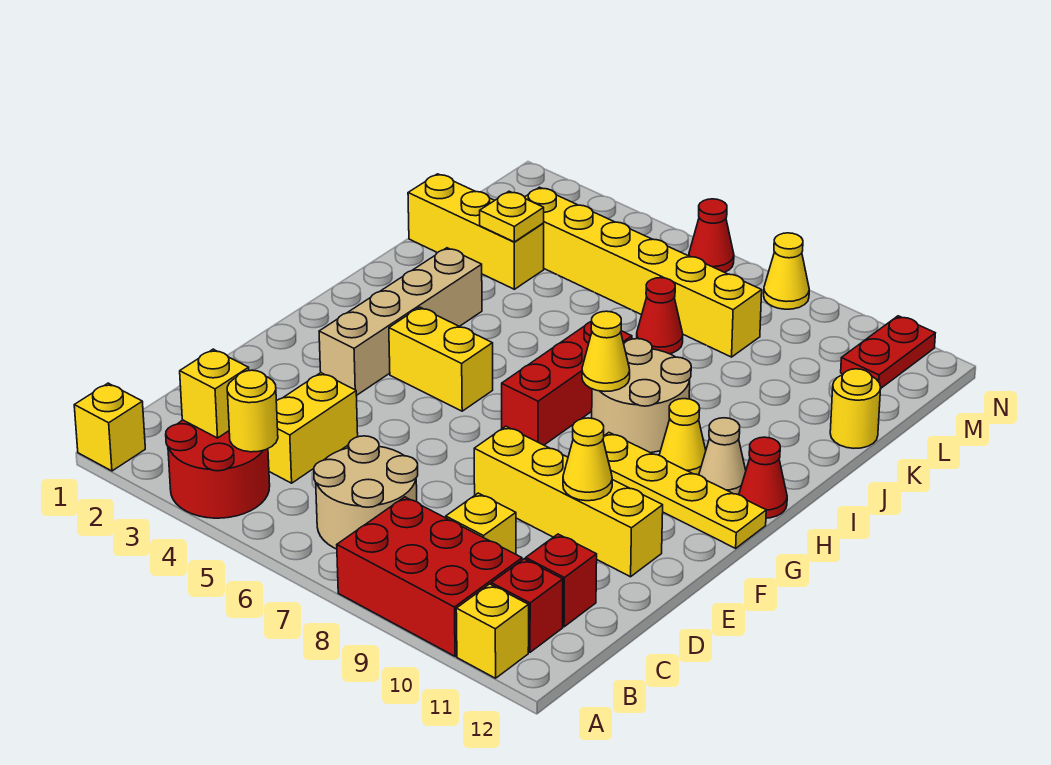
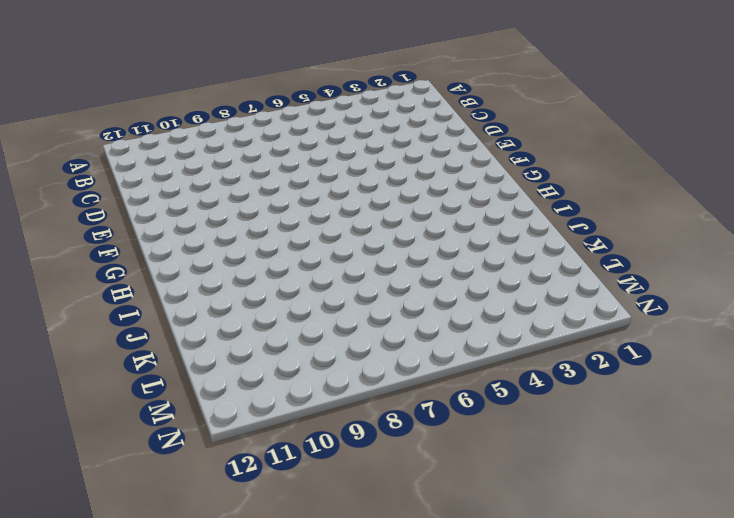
none -> yellow 1x1 brick [74,383,145,471]
none -> red 2x2 round brick [166,420,270,518]
none -> red 2x3 brick [337,497,522,656]
none -> yellow 1x1 brick [456,584,529,678]

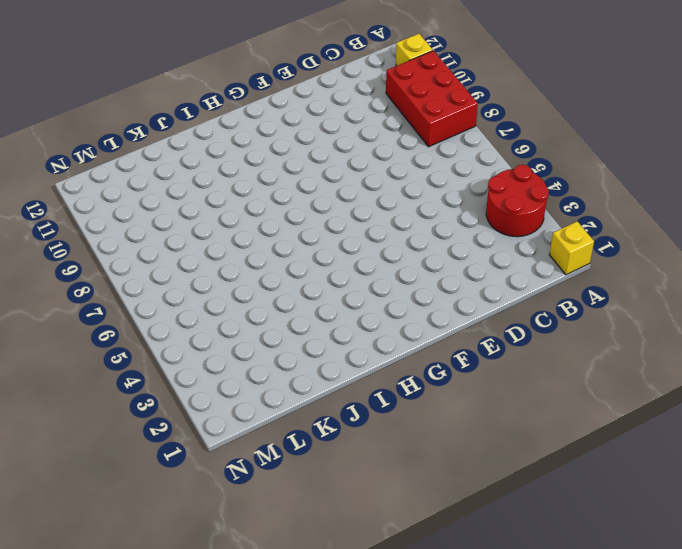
none -> tan 2x2 round brick [314,436,418,549]
none -> red 1x1 brick [491,559,563,652]
none -> yellow 1x2 brick [268,373,358,483]
none -> yellow 1x1 brick [446,493,516,554]

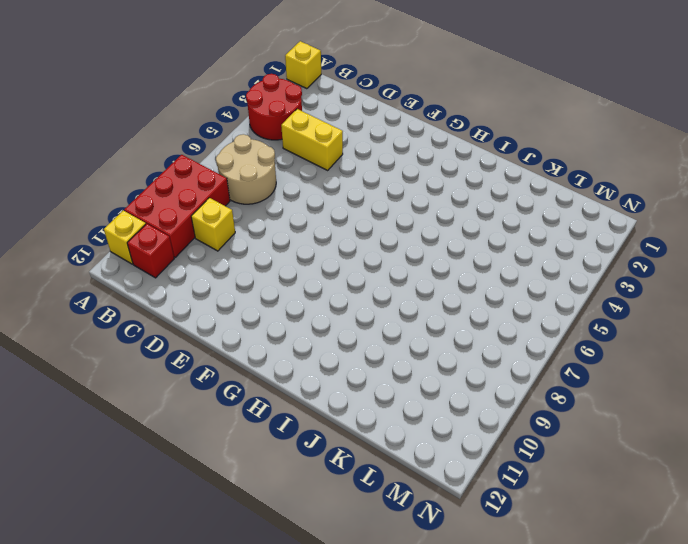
none -> red 1x1 brick [526,534,597,627]
none -> yellow 1x4 brick [474,426,663,577]
none -> tan 1x4 brick [319,248,482,396]
none -> yellow 1x2 brick [389,307,493,411]

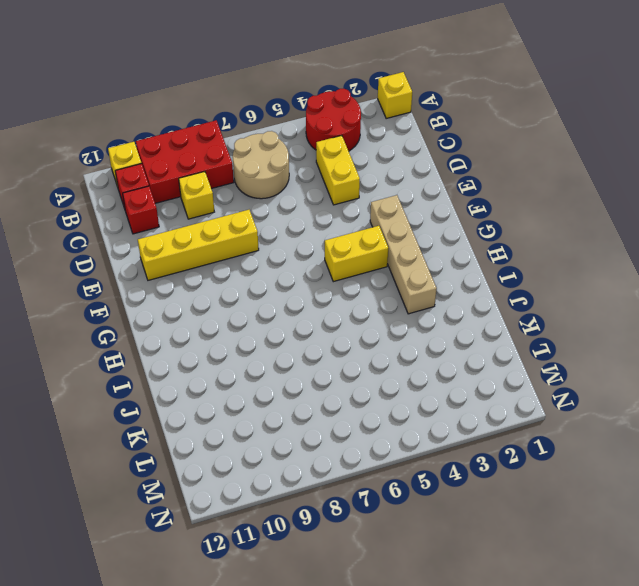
none -> red 1x3 brick [502,322,632,445]
none -> yellow 1x4 plate [603,433,766,548]
none -> tan 2x2 round brick [592,339,691,453]
none -> yellow 1x1 cone [659,399,706,475]

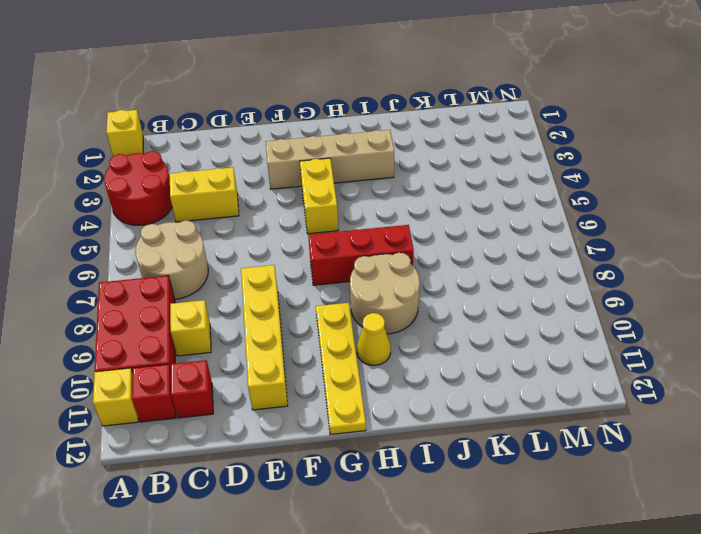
none -> tan 1x1 cone [699,418,746,495]
none -> red 1x1 cone [739,437,787,518]
none -> yellow 1x3 brick [408,174,544,289]
none -> red 1x1 cone [637,278,683,354]

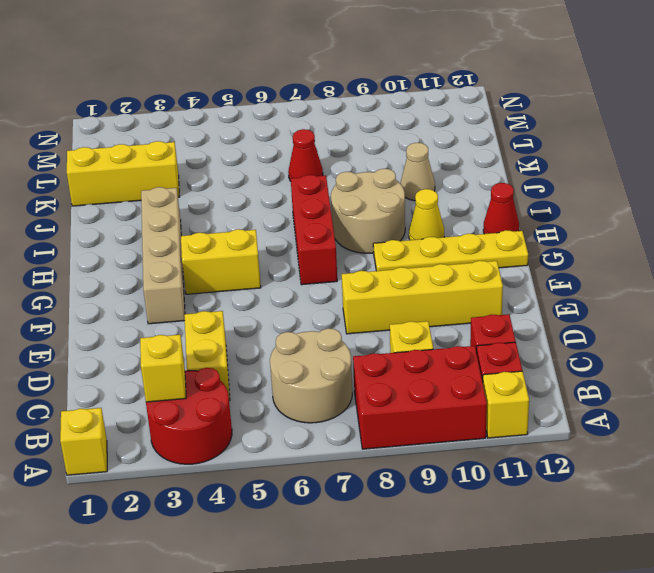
tan 1x1 cone [400,143,435,201] -> tan 1x1 cone moved to [699,418,746,495]
none -> yellow 1x1 round brick [830,369,881,448]
none -> yellow 1x6 brick [525,187,762,357]
none -> red 1x2 plate [841,316,935,388]
none -> red 1x1 cone [689,199,734,272]

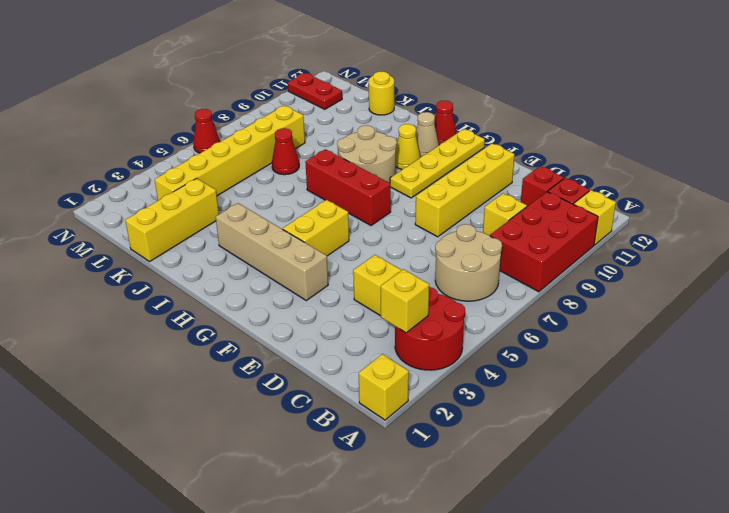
none -> yellow 1x1 cone [764,233,809,309]
none -> yellow 1x1 round brick [227,370,278,452]
none -> yellow 1x1 cone [563,418,612,501]
none -> yellow 1x1 cone [582,311,630,391]

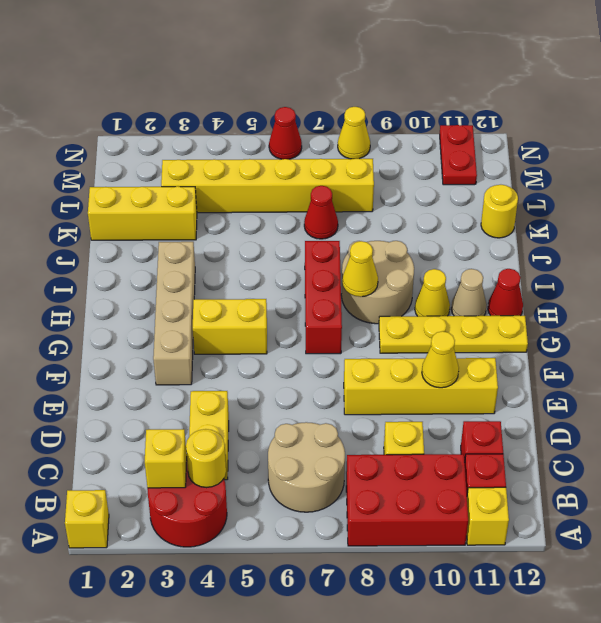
none -> yellow 1x1 plate [480,191,544,242]

